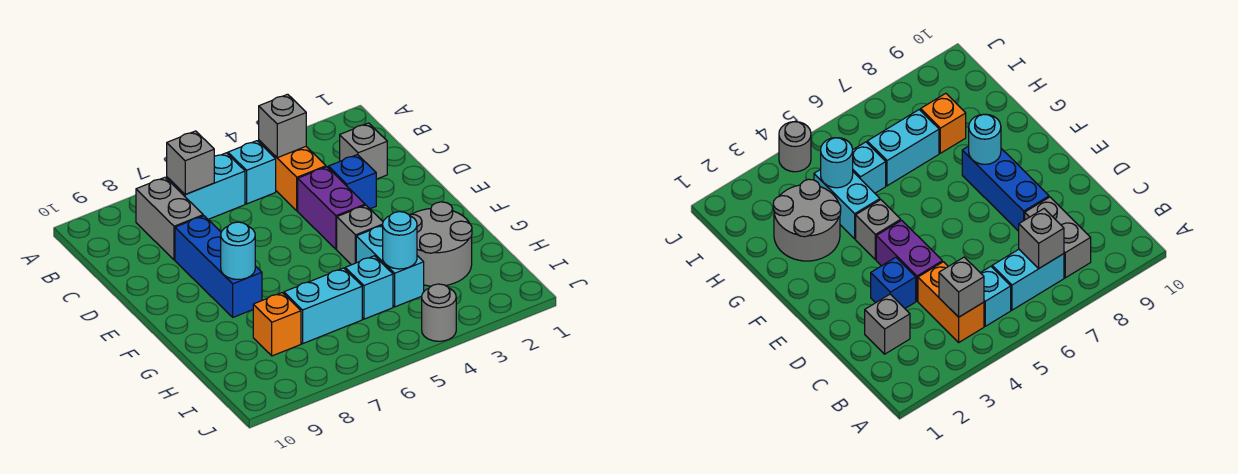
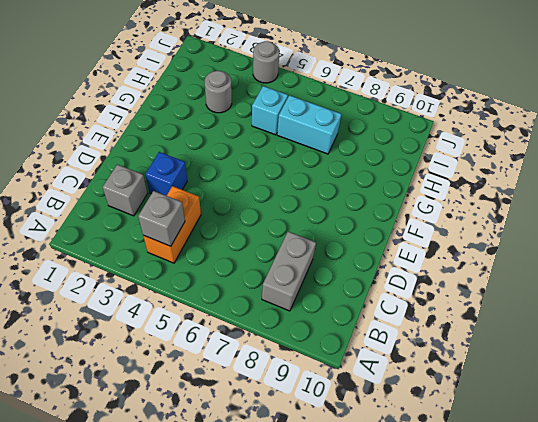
grey 1x1 round brick [204,71,232,113] -> grey 2x2 round brick [409,202,472,286]
none -> cyan 1x1 brick [228,141,276,204]
none -> cyan 1x2 brick [167,153,245,219]
none -> purple 1x2 brick [298,167,365,249]

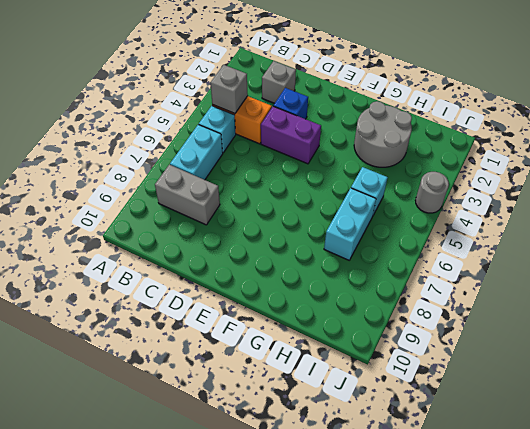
none -> blue 1x3 brick [175,216,262,317]
none -> grey 1x1 brick [337,205,383,265]
none -> cyan 1x2 brick [356,226,424,307]

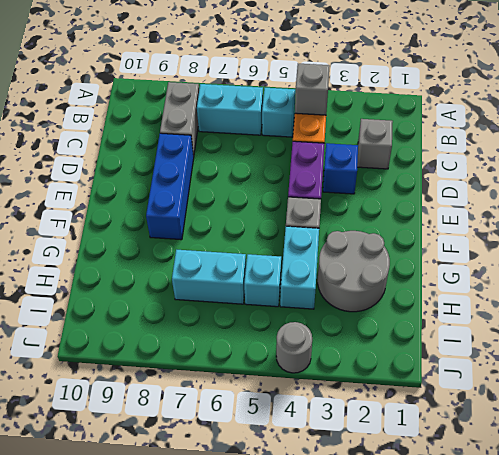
none -> orange 1x1 brick [253,293,301,356]
none -> grey 1x1 brick [167,131,214,194]
none -> cyan 1x1 round brick [221,222,255,279]

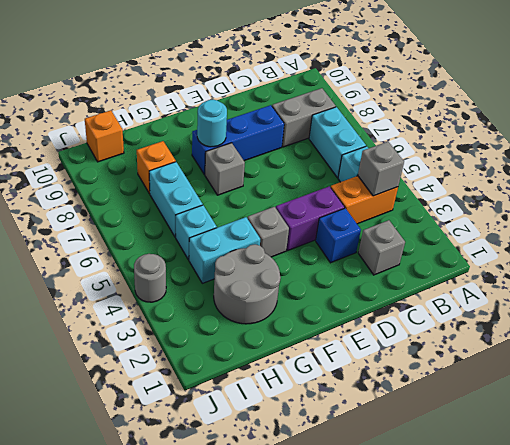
grey 1x1 brick [205,143,245,195] -> grey 1x1 brick moved to [167,131,214,194]
orange 1x1 brick [85,110,124,162] -> none
none -> cyan 1x1 round brick [383,212,417,269]

